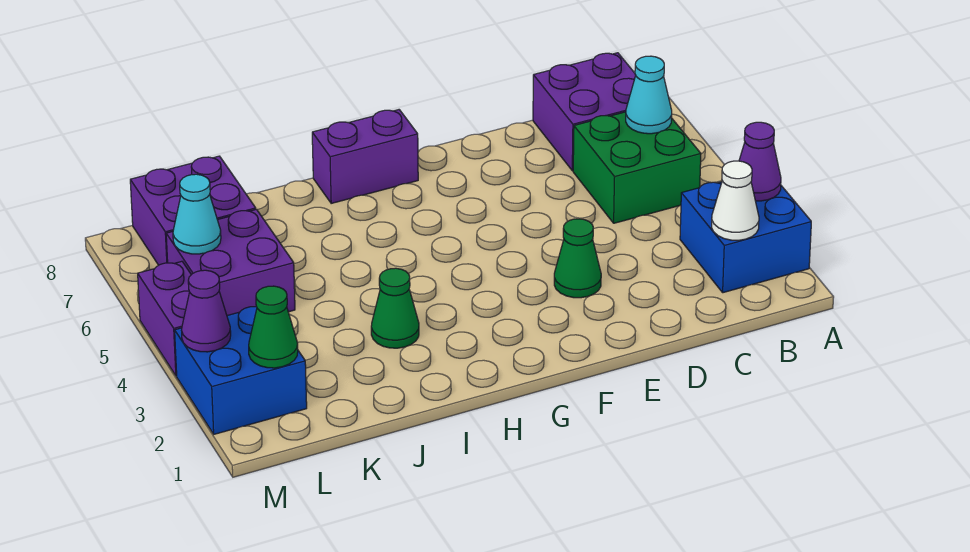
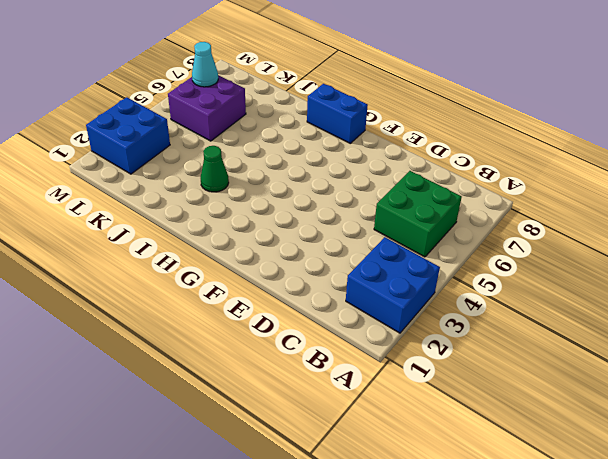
blue 1x2 brick [307,84,368,143] -> purple 1x2 brick [312,110,418,203]
none -> purple 2x2 brick [533,53,636,171]
none -> green 1x1 cone [554,219,601,298]
none -> purple 2x2 brick [130,156,256,265]

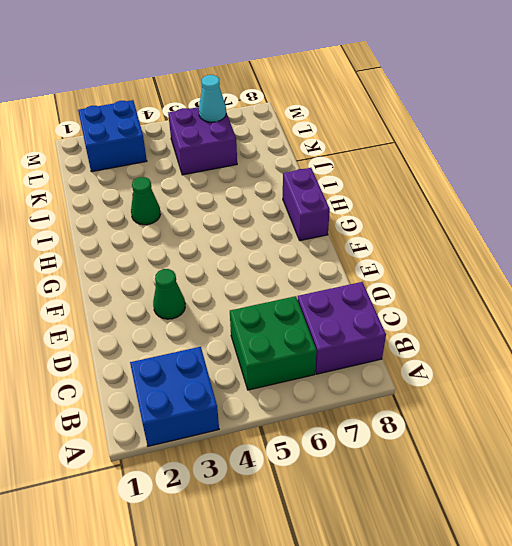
none -> purple 2x2 brick [130,156,256,265]
none -> purple 1x2 brick [138,261,191,376]
none -> purple 1x1 cone [739,122,781,201]

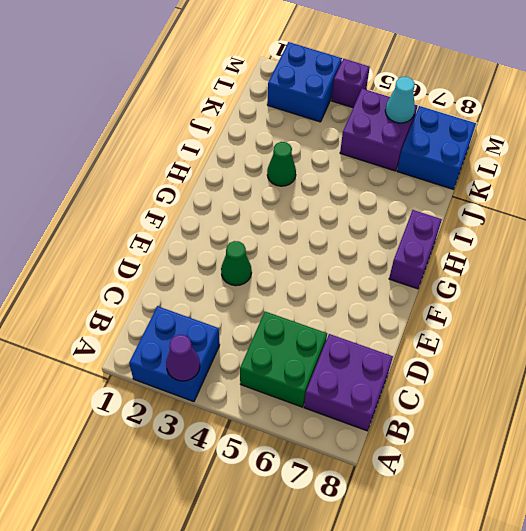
blue 2x2 brick [397,106,476,189] -> purple 2x2 brick [130,156,256,265]
purple 1x1 brick [332,59,370,108] -> purple 1x2 brick [138,261,191,376]
none -> white 1x1 cone [712,161,759,240]
none -> cyan 1x1 cone [626,56,672,134]
none -> green 1x1 cone [249,286,298,368]

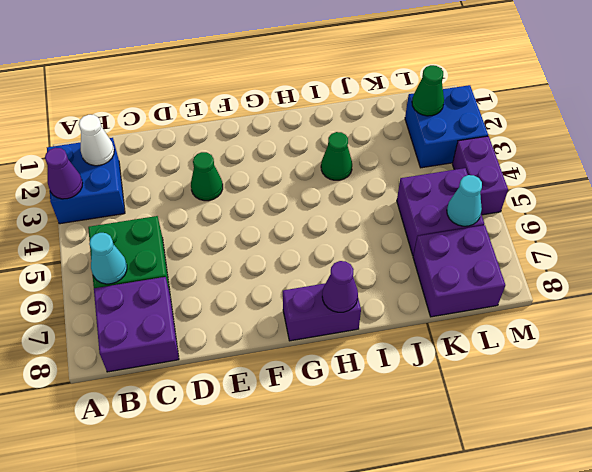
purple 1x1 cone [322,261,358,312] -> purple 1x1 cone moved to [182,270,231,352]

